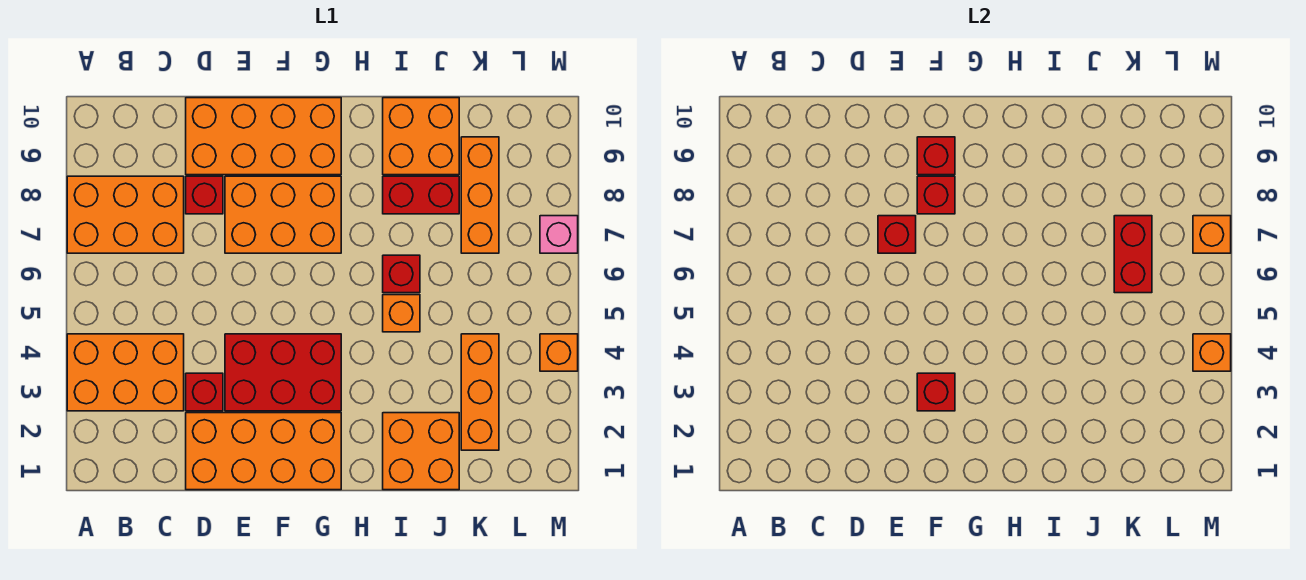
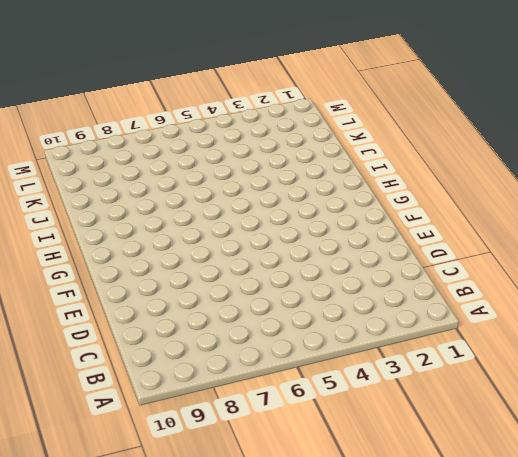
none -> orange 2x3 brick [67,334,184,411]
none -> orange 2x3 brick [67,176,184,253]
none -> orange 2x4 brick [186,413,341,490]

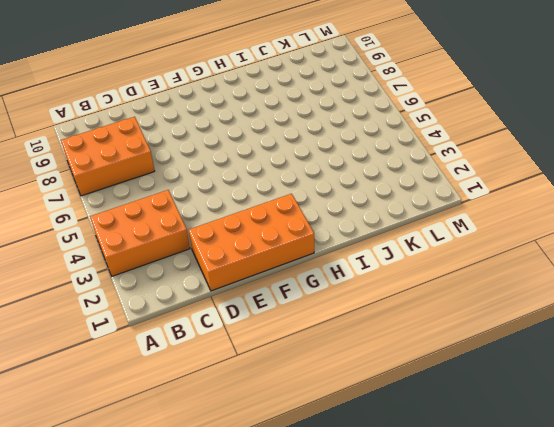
none -> red 1x1 brick [186,373,223,411]
none -> red 1x1 brick [186,176,223,214]
none -> orange 2x4 brick [186,98,341,175]

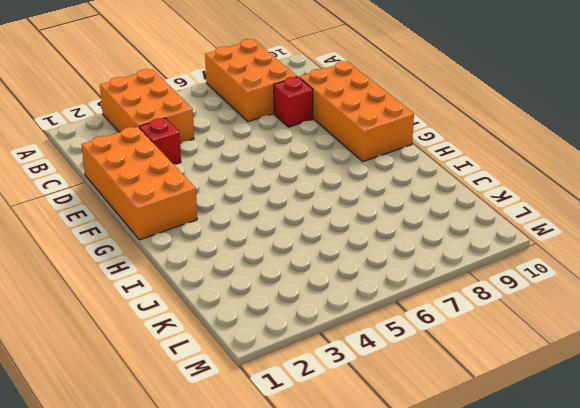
none -> red 2x3 brick [225,334,341,411]
none -> orange 2x3 brick [225,176,341,253]
none -> orange 2x2 brick [383,413,459,490]

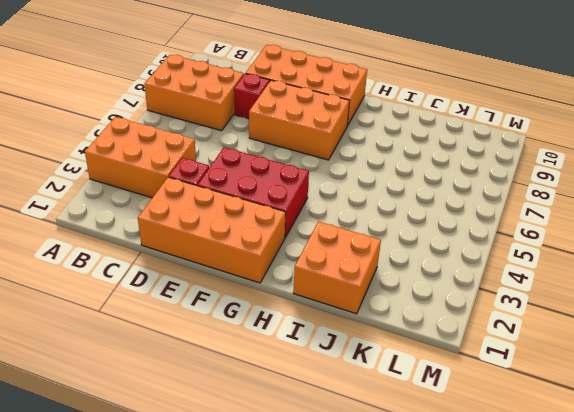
none -> orange 1x1 brick [383,295,420,332]
none -> red 1x1 brick [383,255,420,293]
none -> red 1x2 brick [383,176,459,214]

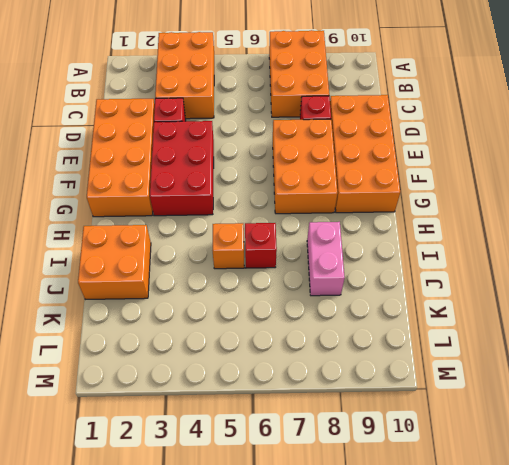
pink 1x2 brick [307,222,345,296] -> red 1x2 brick [383,176,459,214]
none -> orange 2x2 brick [383,98,459,175]
none -> orange 1x3 brick [461,334,499,450]
none -> orange 1x3 brick [461,137,499,253]

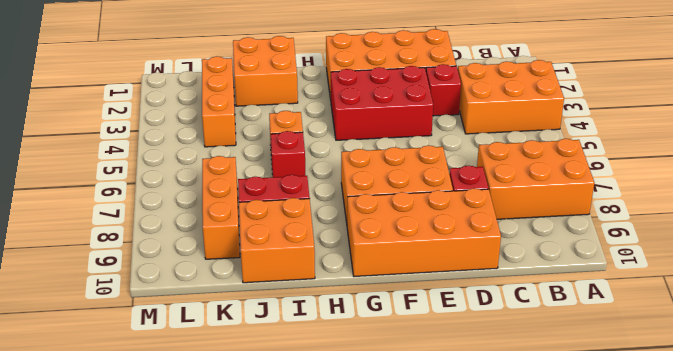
none -> orange 1x1 brick [540,334,578,371]
none -> pink 1x1 brick [540,216,578,253]
none -> red 1x1 brick [878,216,916,253]

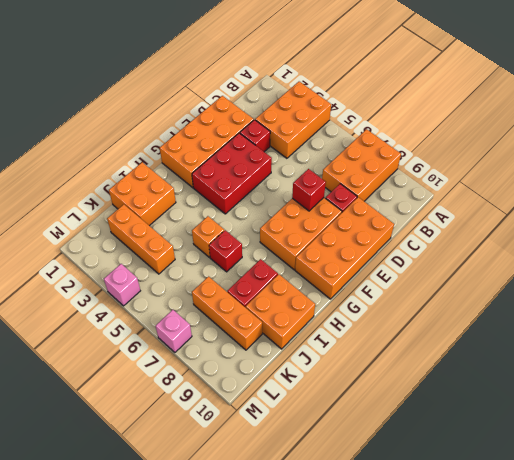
pink 1x1 brick [104,264,140,306] -> orange 1x1 brick [540,334,578,371]
none -> red 1x1 brick [917,373,955,411]
none -> red 1x1 brick [917,176,955,214]
none -> red 1x1 brick [917,137,955,175]

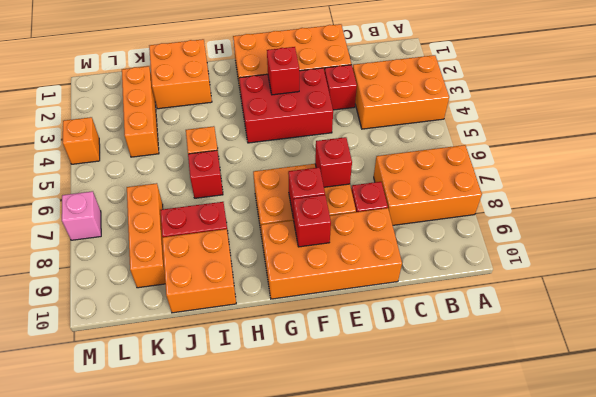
none -> red 1x2 brick [1114,216,1152,293]
none -> orange 1x1 brick [1193,334,1231,371]
none -> orange 1x1 brick [1193,216,1231,253]

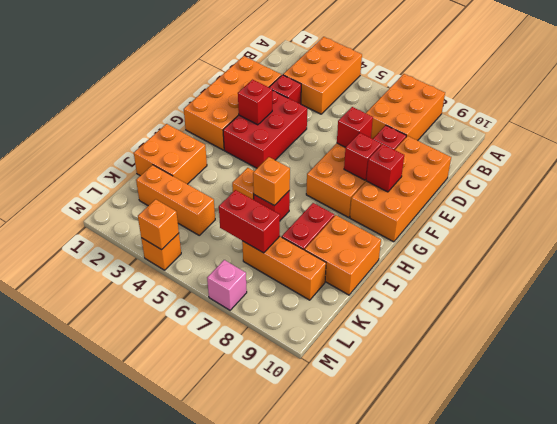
orange 1x1 brick [253,157,290,206] -> orange 1x1 brick moved to [1193,216,1231,253]

